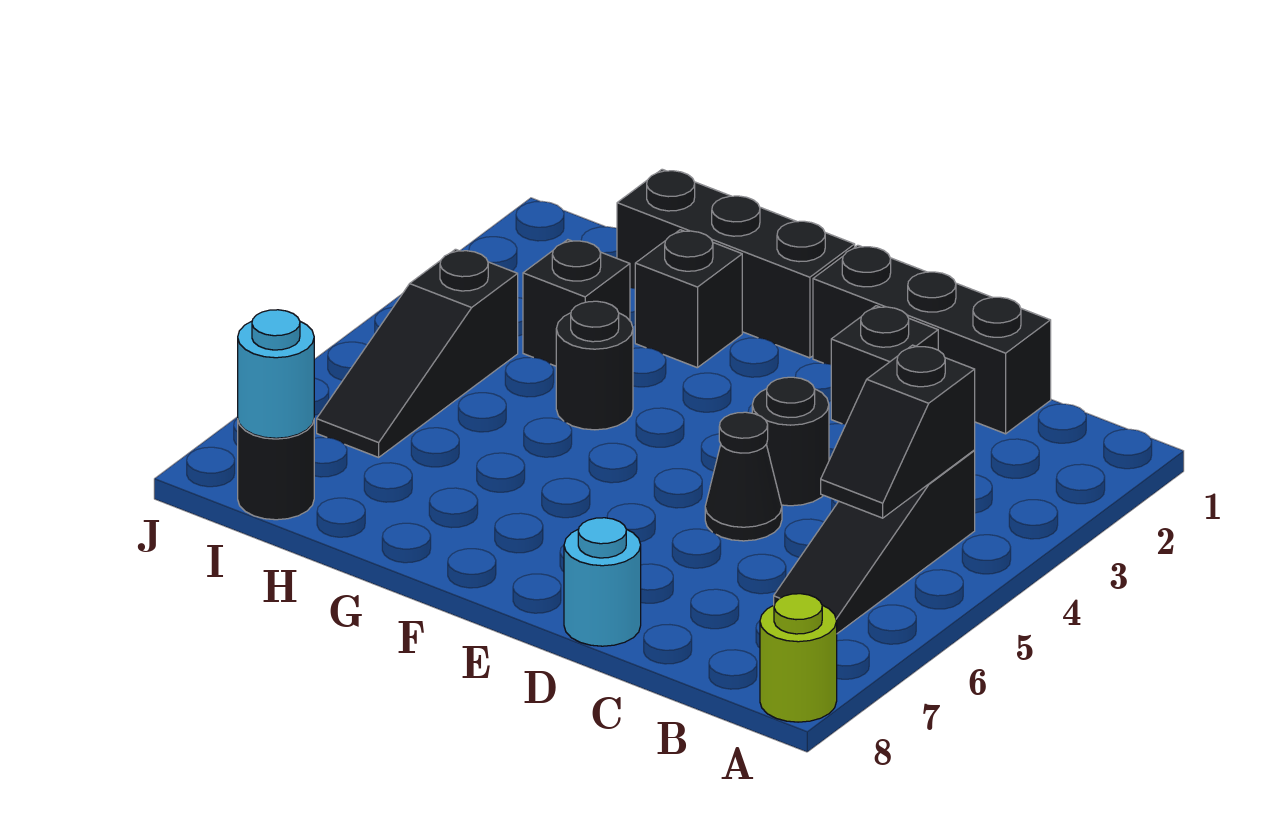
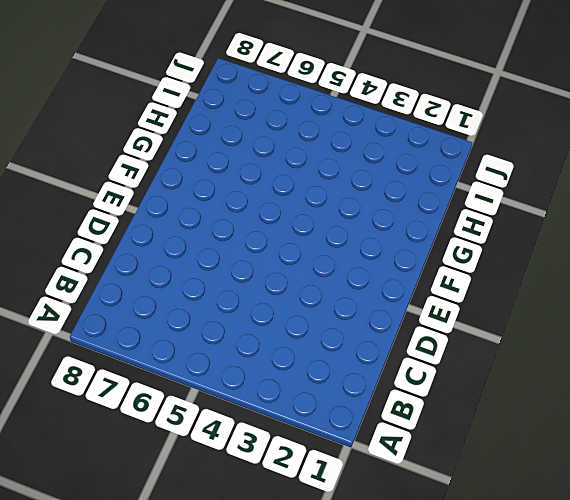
none -> lime 1x1 round brick [760,594,837,722]
none -> black 1x3 slope [774,451,975,633]
none -> black 1x3 brick [813,245,1051,434]

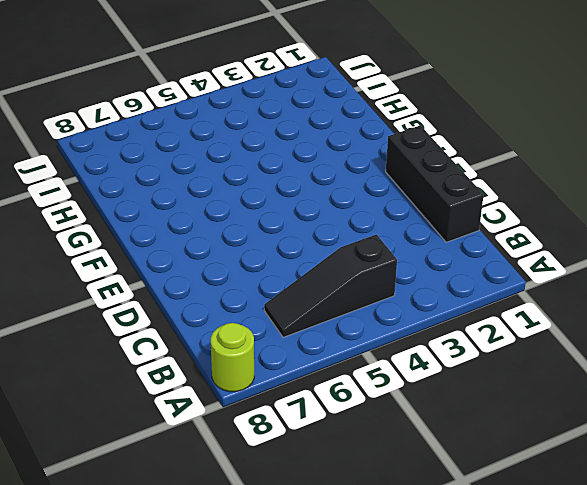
none -> black 1x1 brick [831,306,938,424]
none -> black 1x1 round brick [752,377,829,506]
none -> black 1x1 cone [705,412,782,541]

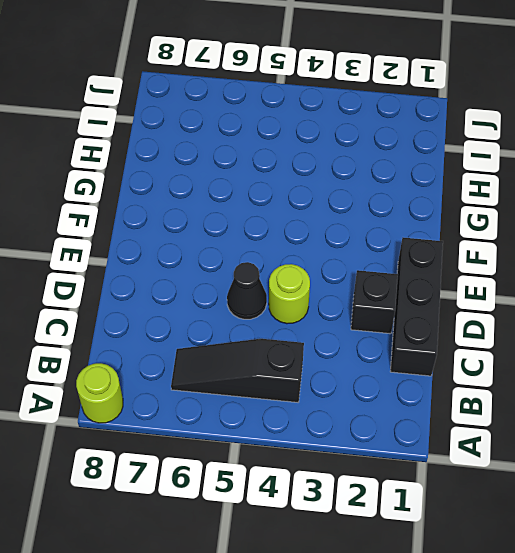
lime 1x1 round brick [269,264,310,324] -> black 1x1 round brick [752,377,829,506]
none -> cyan 1x1 round brick [564,518,641,646]
none -> black 1x3 brick [617,169,855,358]
none -> black 1x1 brick [635,230,742,368]

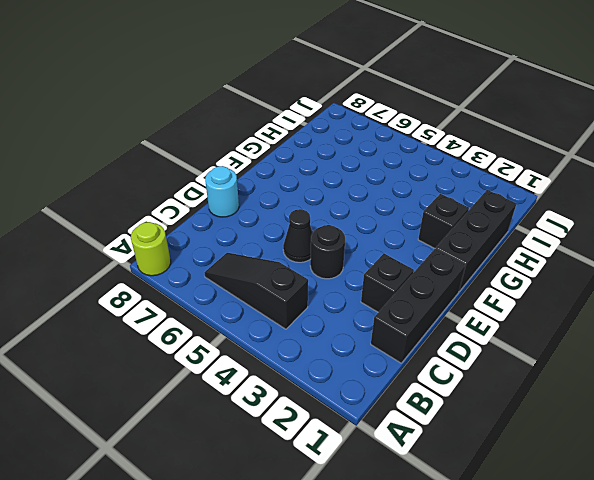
none -> black 1x1 round brick [556,301,633,430]
none -> black 1x1 brick [523,240,630,366]
none -> black 1x3 slope [317,249,518,457]

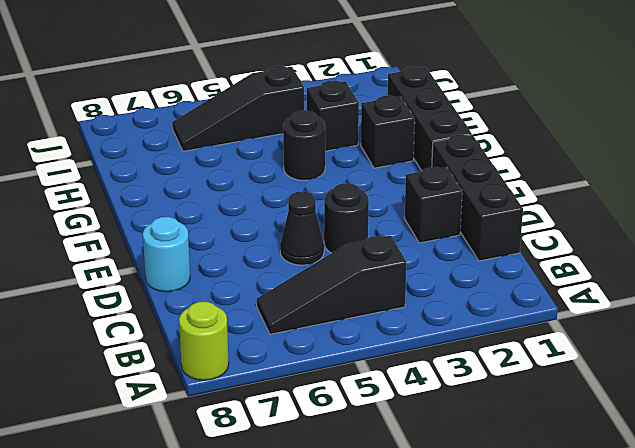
none -> black 1x1 round brick [238,420,314,520]
none -> black 1x2 slope [821,345,975,518]
none -> cyan 1x1 round brick [238,310,314,438]

